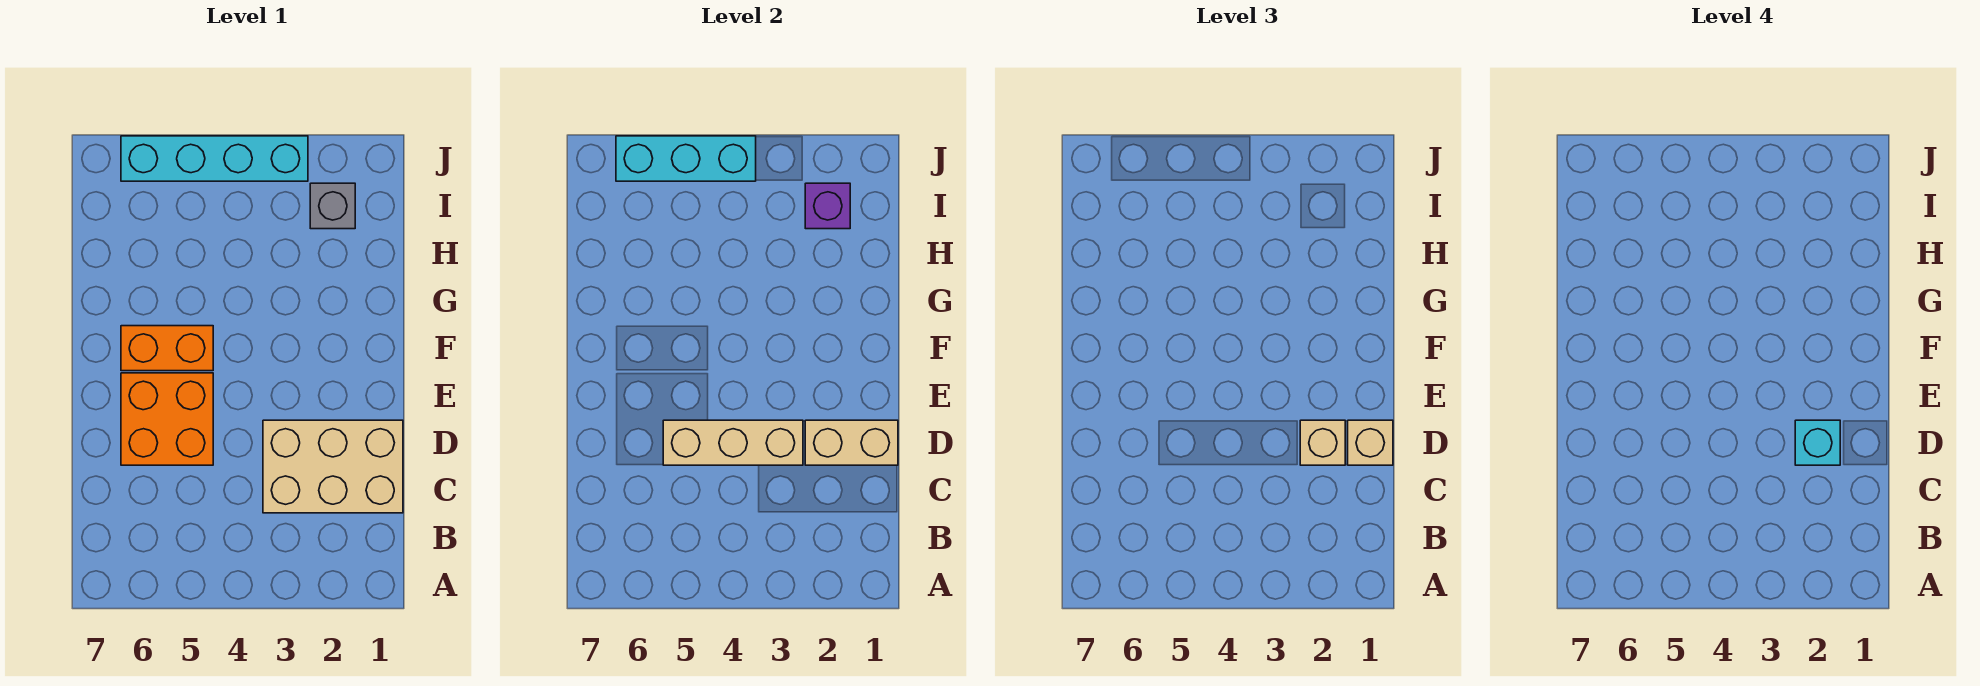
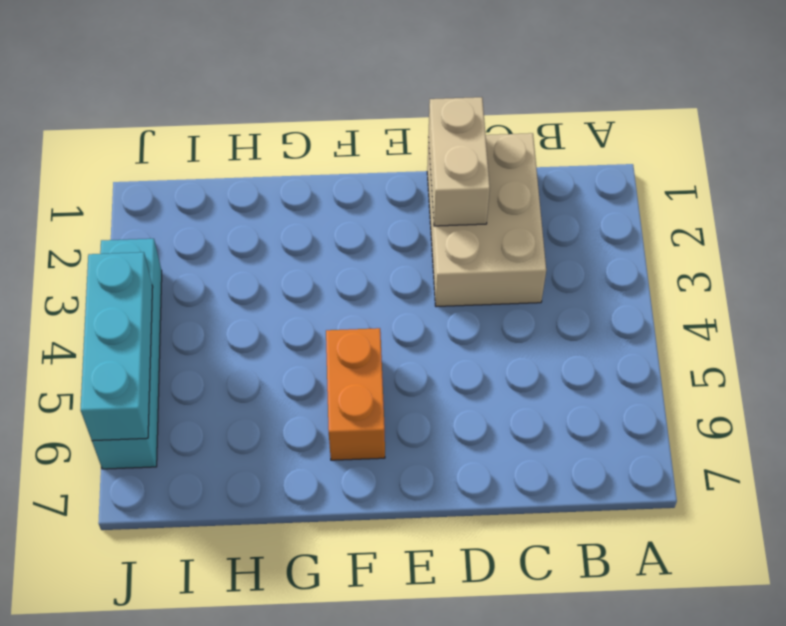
none -> orange 2x2 brick [121,373,213,465]
none -> grey 1x1 brick [310,183,355,229]
none -> tan 1x3 brick [663,420,803,465]

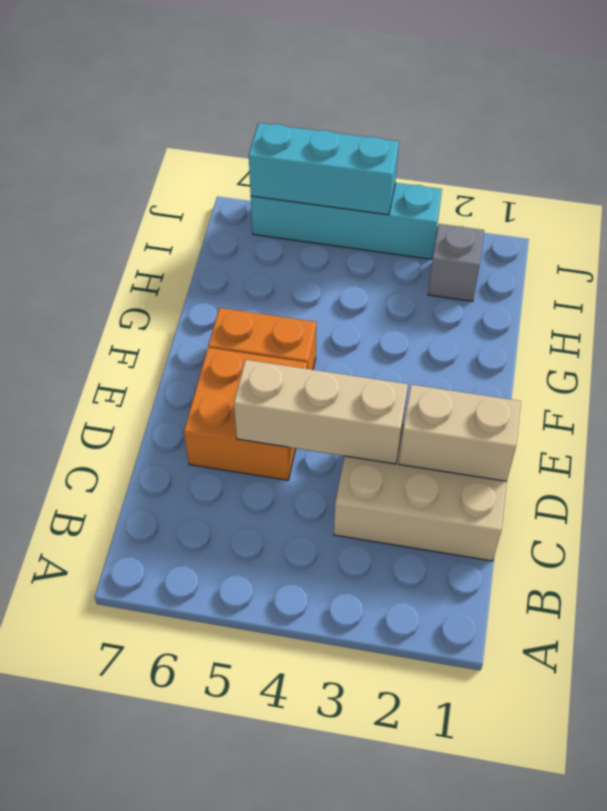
none -> purple 1x1 brick [805,183,850,229]
none -> tan 1x1 brick [1348,420,1393,465]
none -> tan 1x1 brick [1300,420,1345,465]

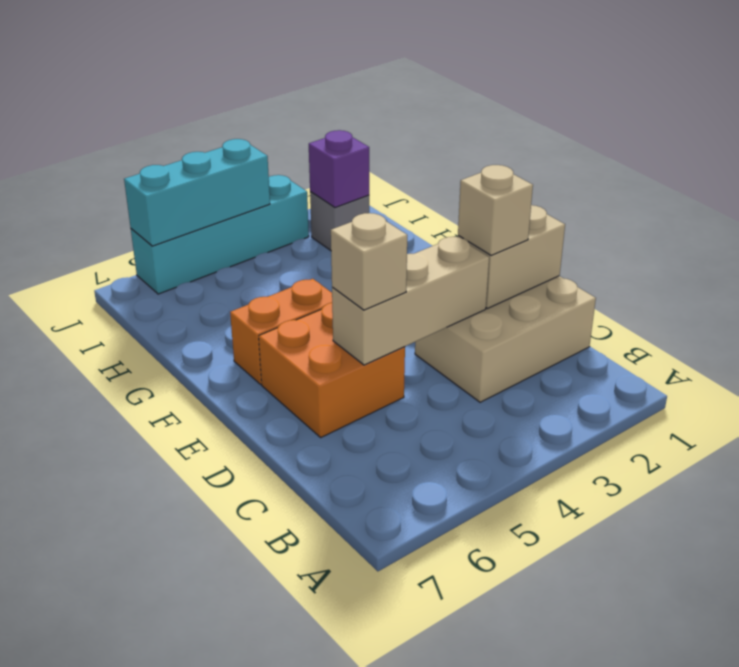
tan 1x1 brick [331,213,407,310] -> tan 1x1 brick moved to [1348,420,1393,465]
none -> cyan 1x1 brick [1795,420,1840,465]

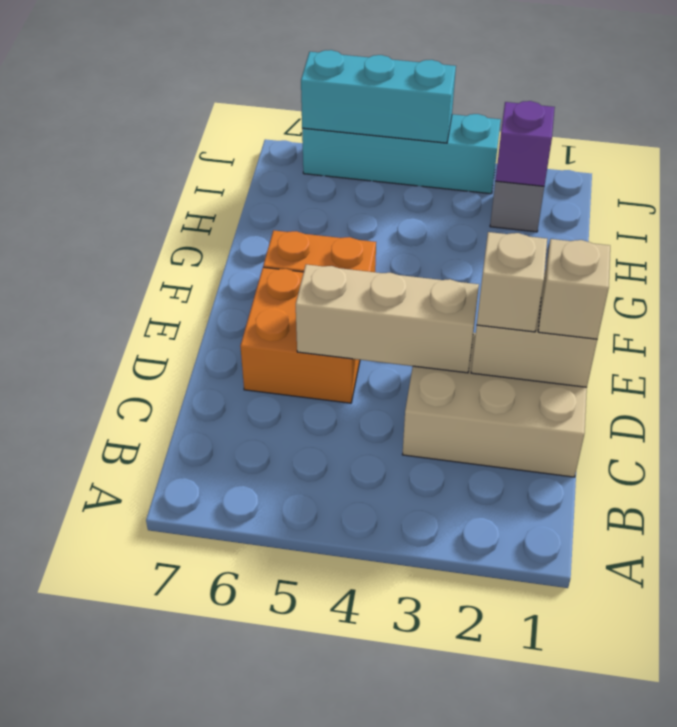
none -> cyan 1x1 brick [1795,420,1840,465]

